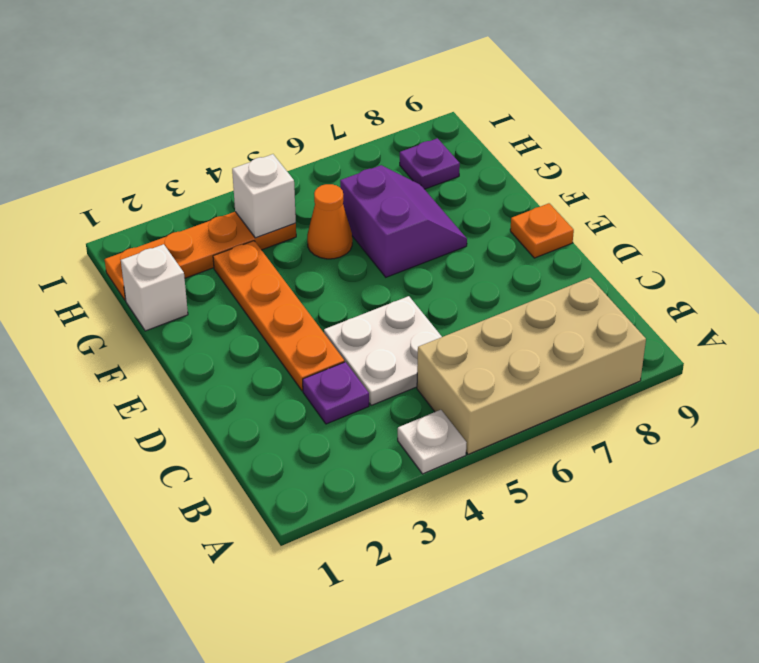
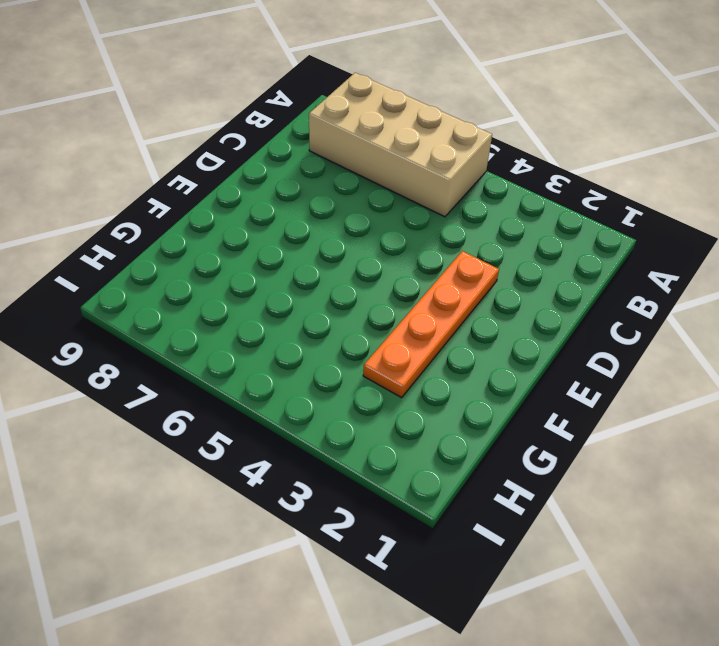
none -> white 1x1 plate [398,410,467,474]
none -> purple 1x1 plate [303,362,369,424]
none -> white 2x2 plate [324,296,442,405]

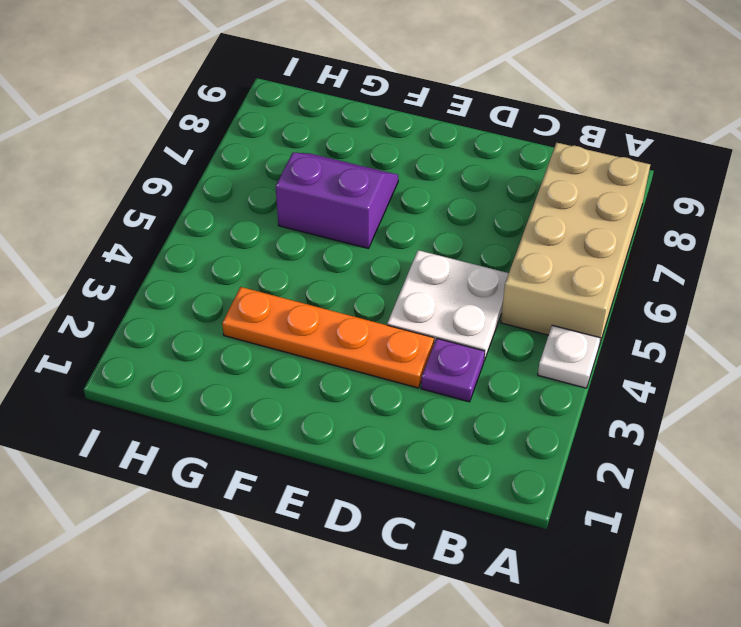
none -> orange 1x1 plate [510,203,574,258]
none -> white 1x1 brick [121,244,188,331]
none -> orange 1x1 cone [307,184,352,259]

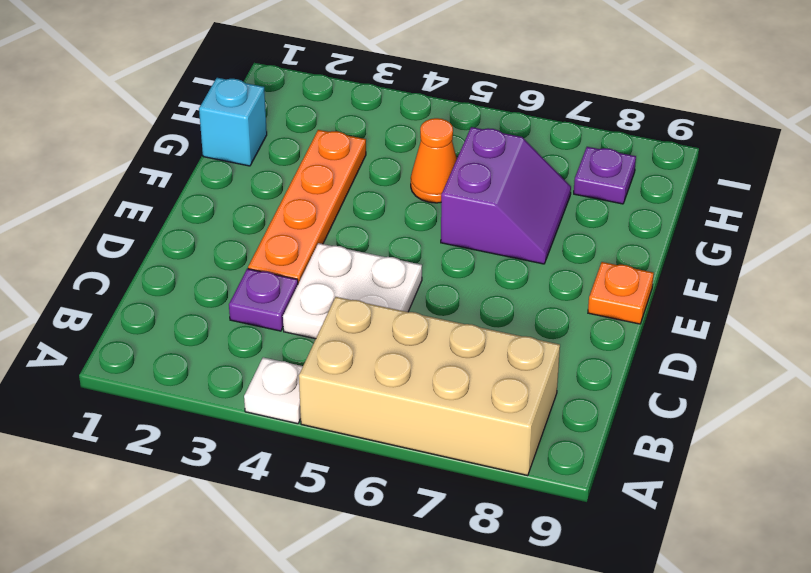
cyan 1x1 brick [199,78,267,166] -> white 1x1 brick [121,244,188,331]
none -> orange 1x4 plate [105,212,296,301]
none -> white 1x1 brick [232,154,296,238]

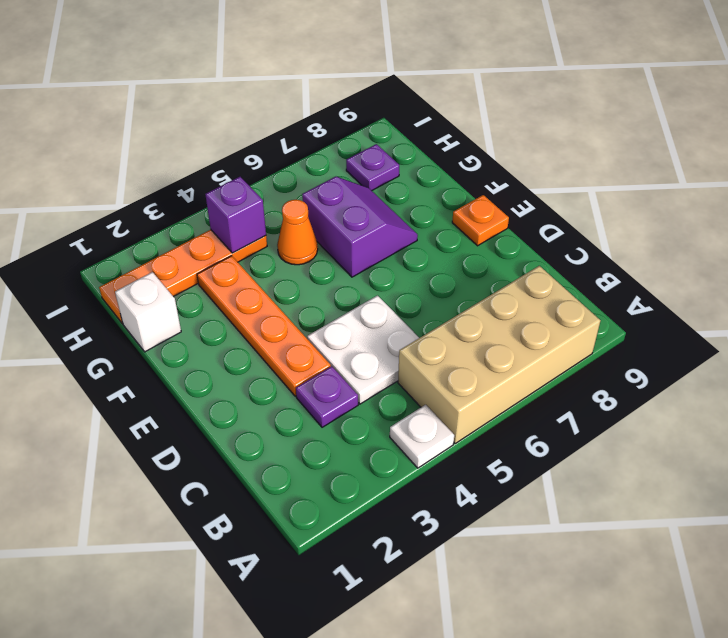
purple 1x1 brick [205,177,266,253] -> white 1x1 brick [232,154,296,238]

